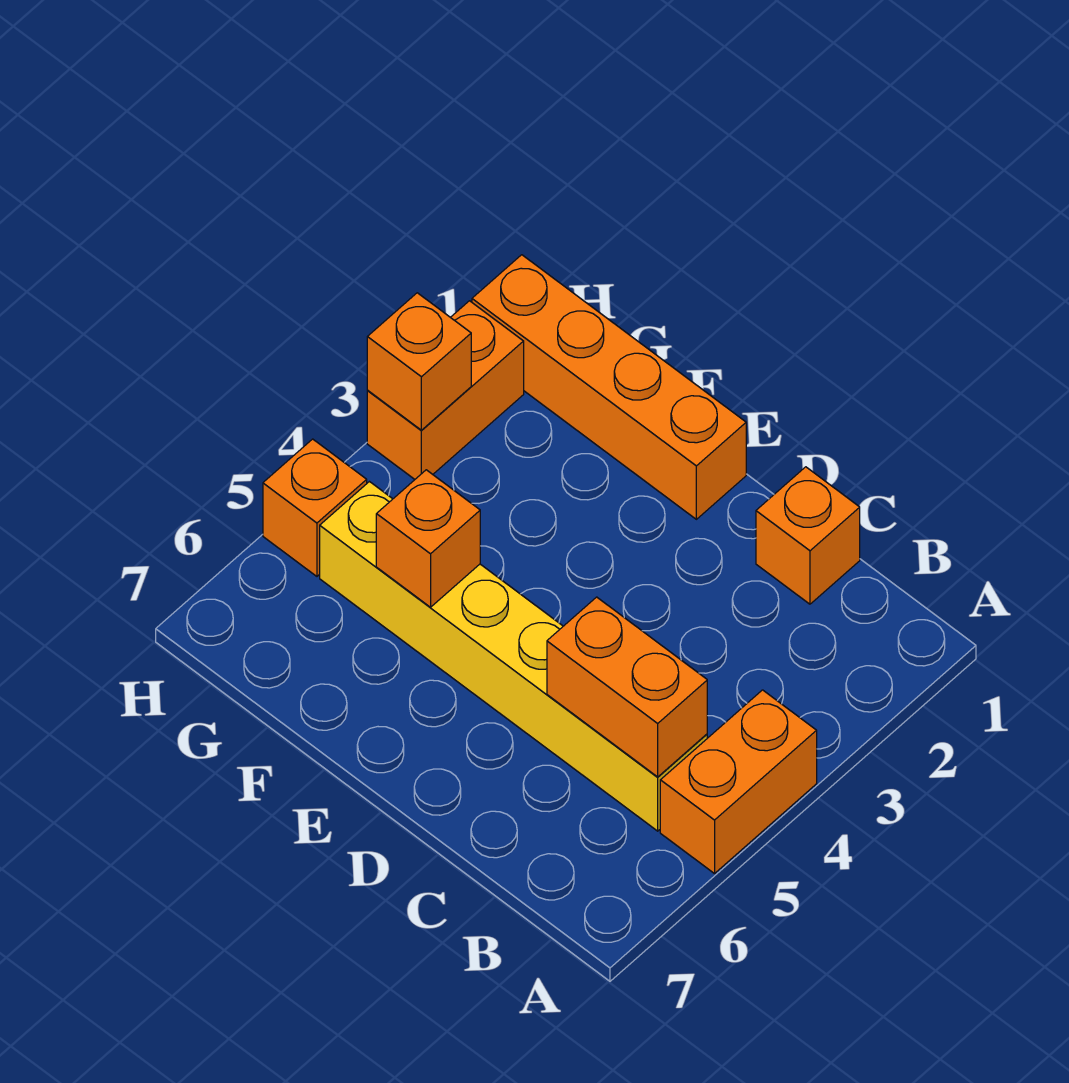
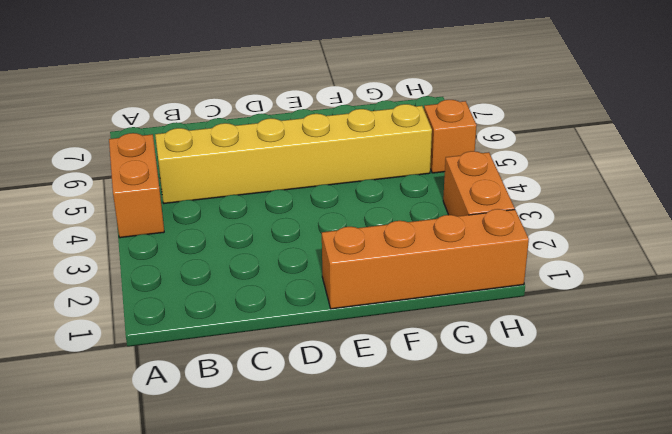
none -> orange 1x1 brick [756,467,860,604]
none -> orange 1x2 brick [547,597,707,777]

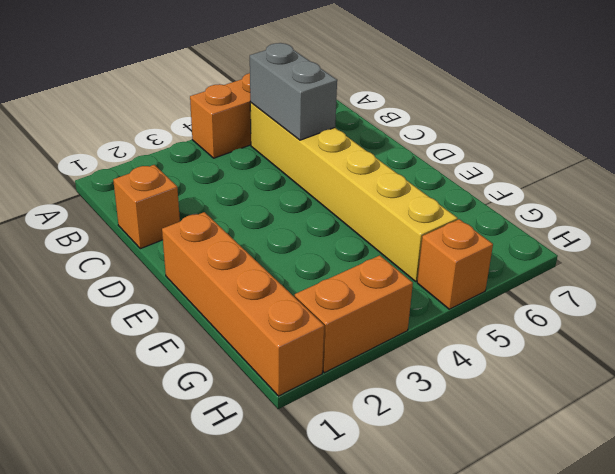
grey 1x2 brick [250,43,337,140] -> orange 1x2 brick [547,597,707,777]
none -> orange 1x1 brick [376,470,480,607]
none -> orange 1x1 brick [367,293,471,430]

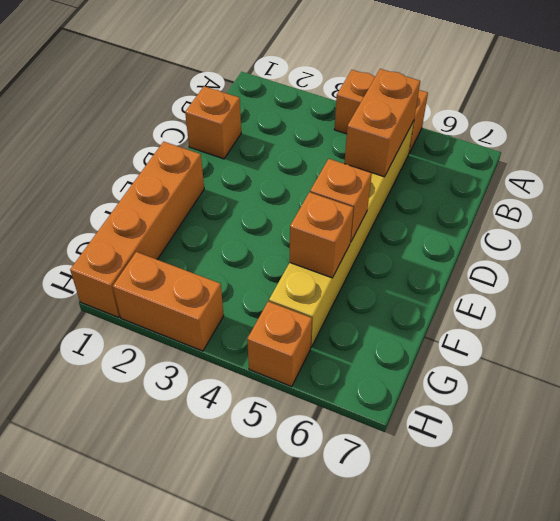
orange 1x1 brick [310,159,372,242] -> orange 1x1 brick moved to [367,293,471,430]

